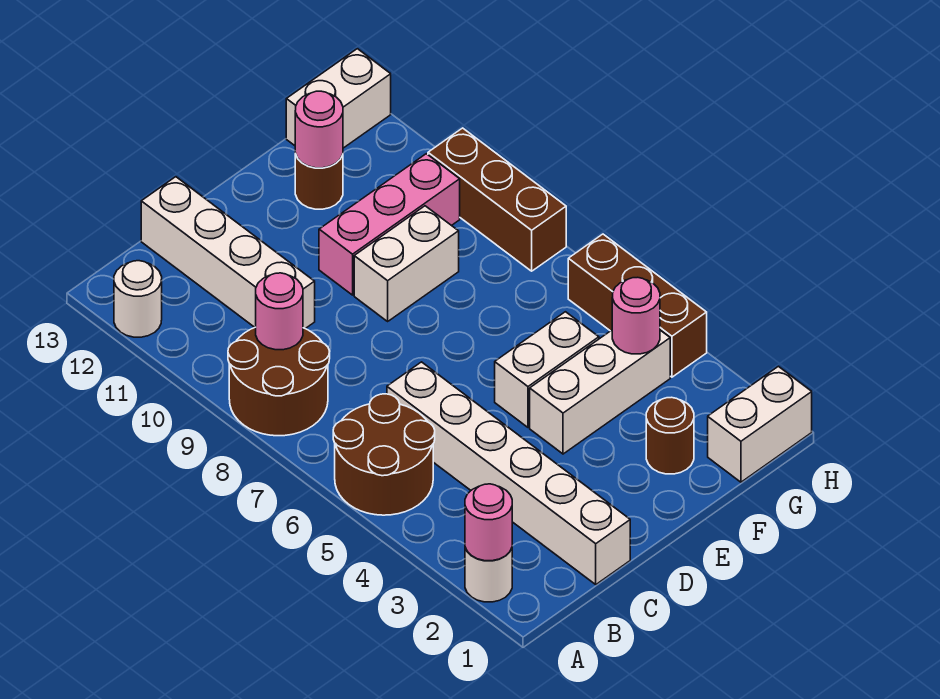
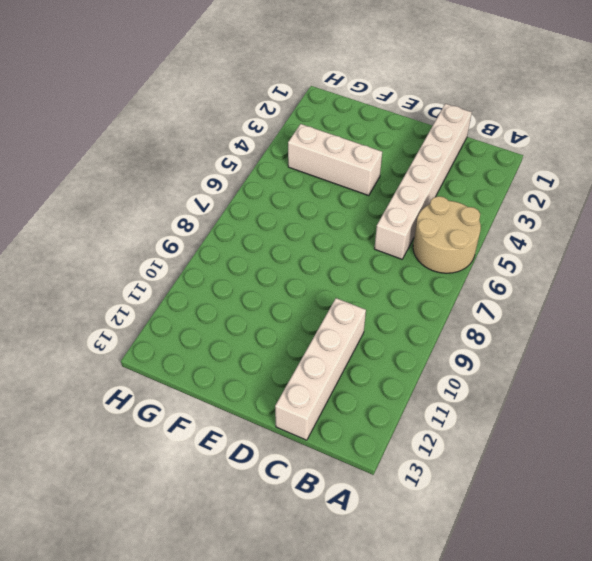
tan 2x2 round brick [413,196,481,273] -> brown 2x2 round brick [333,394,435,515]
none -> white 1x1 round brick [465,548,512,602]
none -> brown 2x2 round brick [228,327,330,436]
none -> white 1x1 round brick [114,261,162,337]

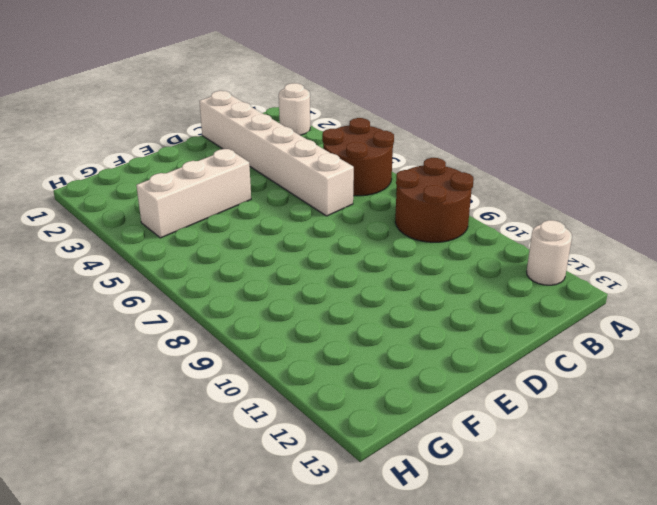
none -> white 1x4 brick [141,177,315,329]
none -> white 1x2 brick [495,312,599,427]
none -> white 1x2 brick [354,206,459,321]

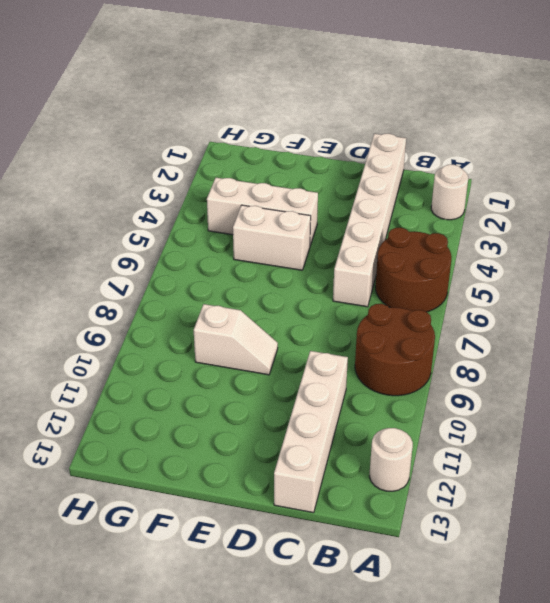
white 1x2 slope [194,304,278,375] -> white 1x2 brick [354,206,459,321]
none -> pink 1x3 brick [319,154,460,295]
none -> brown 1x1 round brick [646,397,694,474]
none -> brown 1x1 round brick [295,154,343,209]

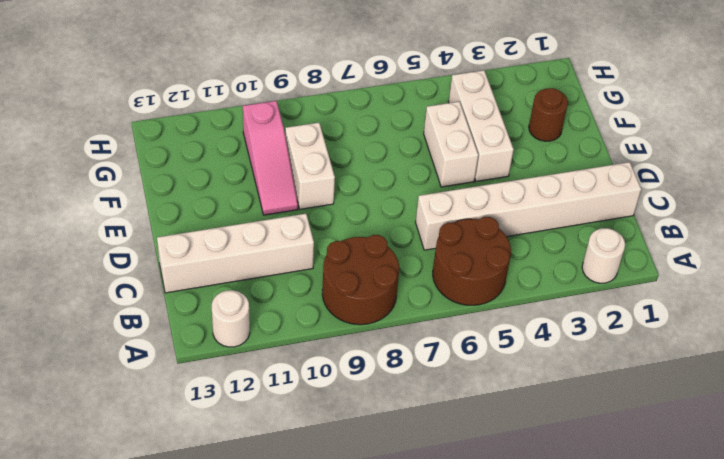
pink 1x3 slope [243,101,298,215] -> pink 1x3 brick [319,154,460,295]
none -> brown 1x1 round brick [295,154,343,209]
none -> white 1x2 brick [708,366,812,482]
none -> white 1x2 brick [286,49,391,148]

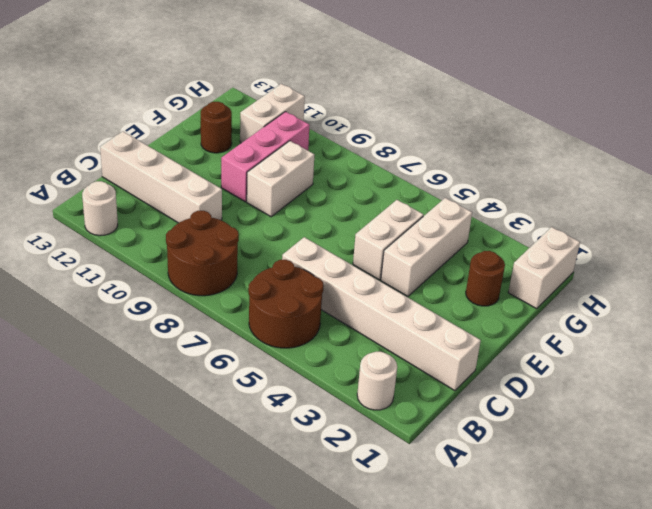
white 1x2 brick [240,84,305,143] -> white 1x2 brick moved to [286,49,391,148]
none -> brown 1x3 brick [568,234,707,377]
none -> brown 1x3 brick [428,128,566,271]
none -> pink 1x1 round brick [465,484,512,561]

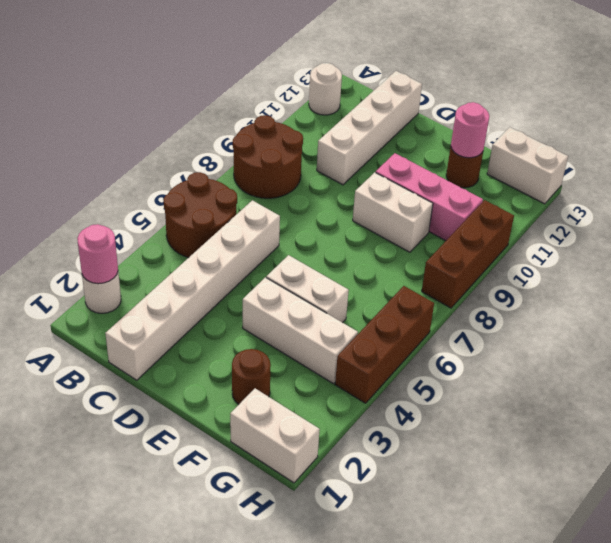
none -> pink 1x1 round brick [256,273,303,350]
none -> pink 1x1 round brick [612,277,660,354]

